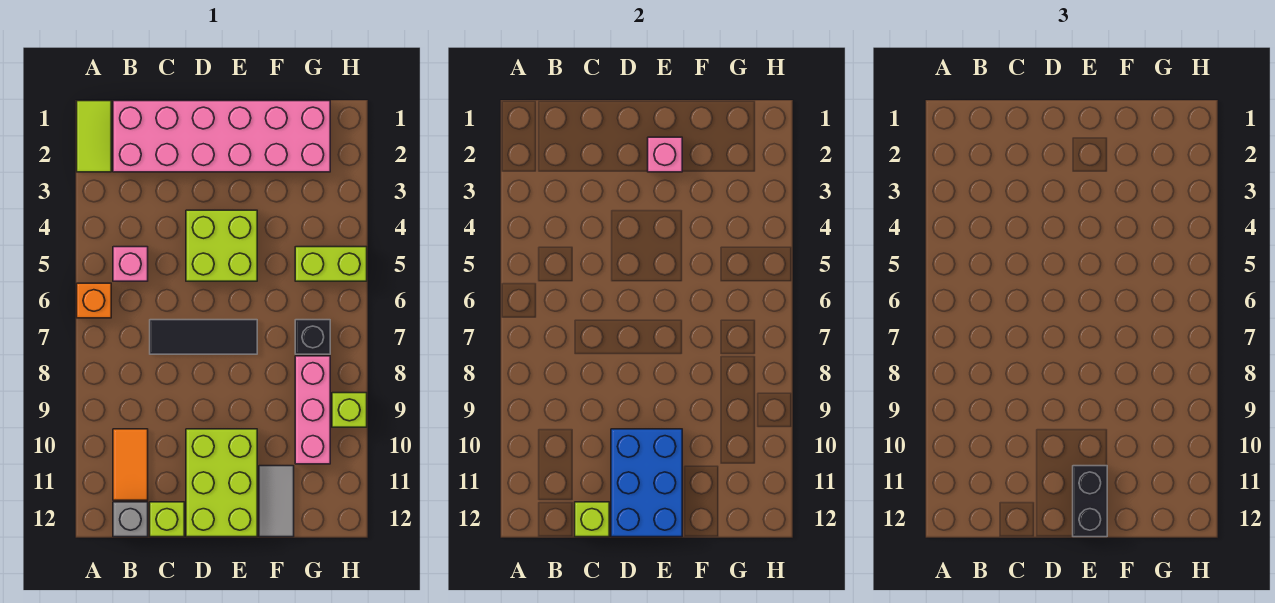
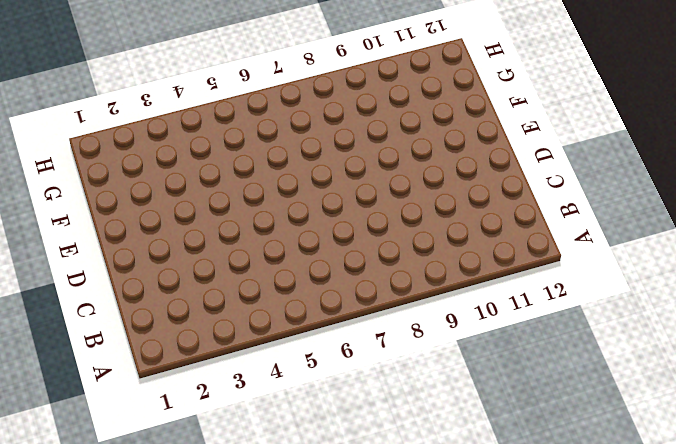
none -> lime 1x2 tile [77,101,111,172]
none -> orange 1x1 brick [77,283,111,318]
none -> pink 2x6 brick [113,101,330,172]

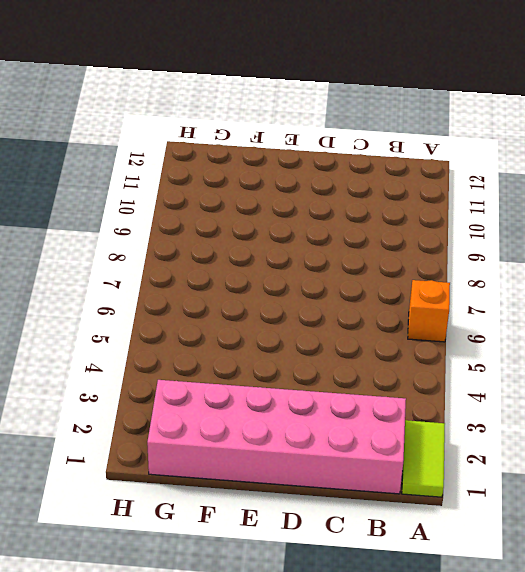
none -> pink 1x1 brick [113,247,148,281]
none -> orange 1x2 tile [113,429,148,500]
none -> grey 1x1 brick [113,502,148,537]

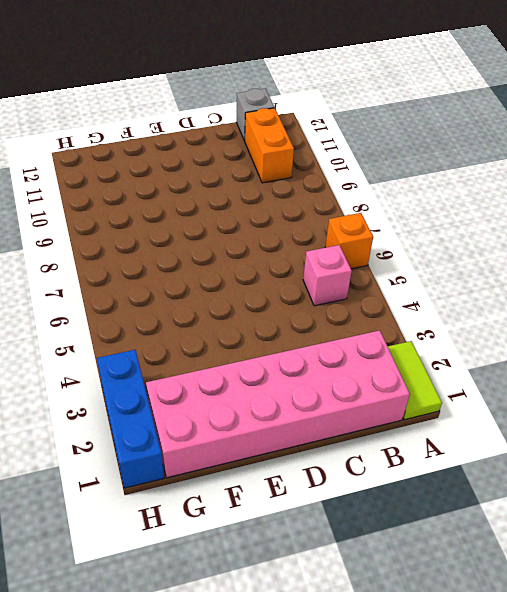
orange 1x2 brick [245,108,294,183] -> orange 1x2 tile [113,429,148,500]
blue 1x3 brick [97,350,164,488] -> none
none -> black 1x3 tile [150,320,257,354]
none -> lime 1x1 brick [150,502,184,537]
none -> lime 2x2 brick [186,210,257,281]

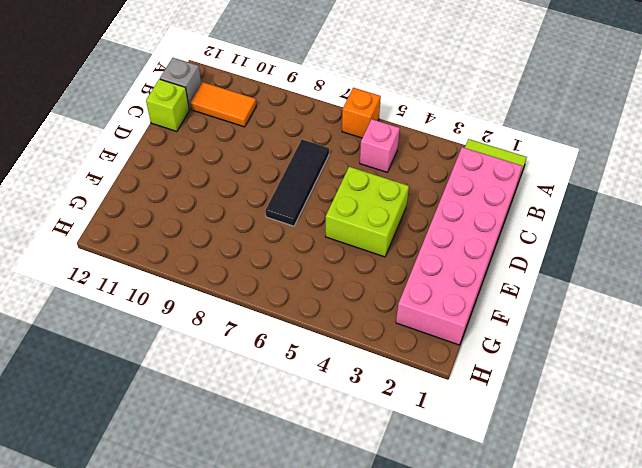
none -> lime 2x3 brick [186,429,257,537]
none -> grey 1x2 tile [259,466,294,537]
none -> lime 1x2 brick [295,247,367,281]

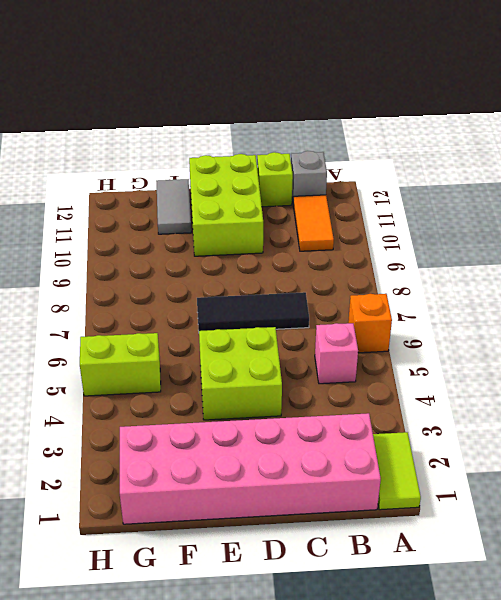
none -> black 1x1 brick [295,320,330,354]
none -> pink 1x3 brick [295,356,330,464]
none -> lime 1x1 brick [332,393,367,427]

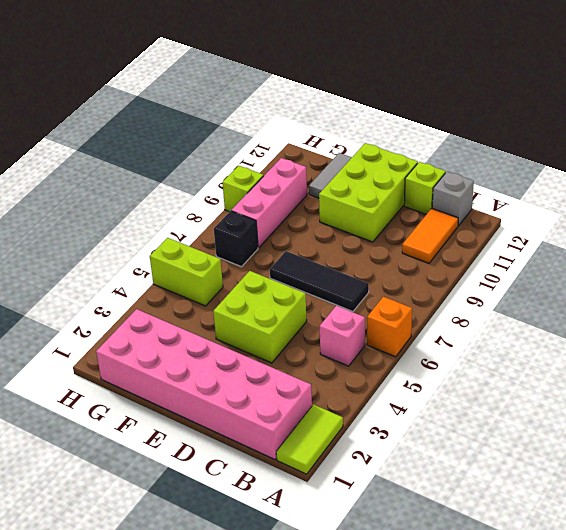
none -> lime 1x1 brick [575,502,609,537]
none -> blue 2x3 brick [611,429,682,537]
none -> pink 1x1 brick [648,137,682,172]

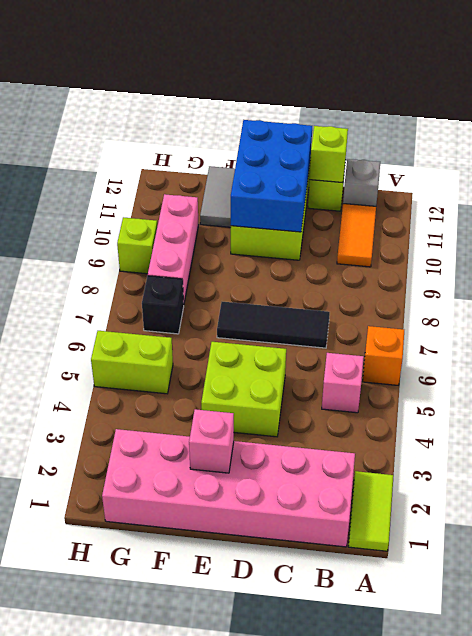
none -> black 1x2 brick [1073,466,1107,537]

